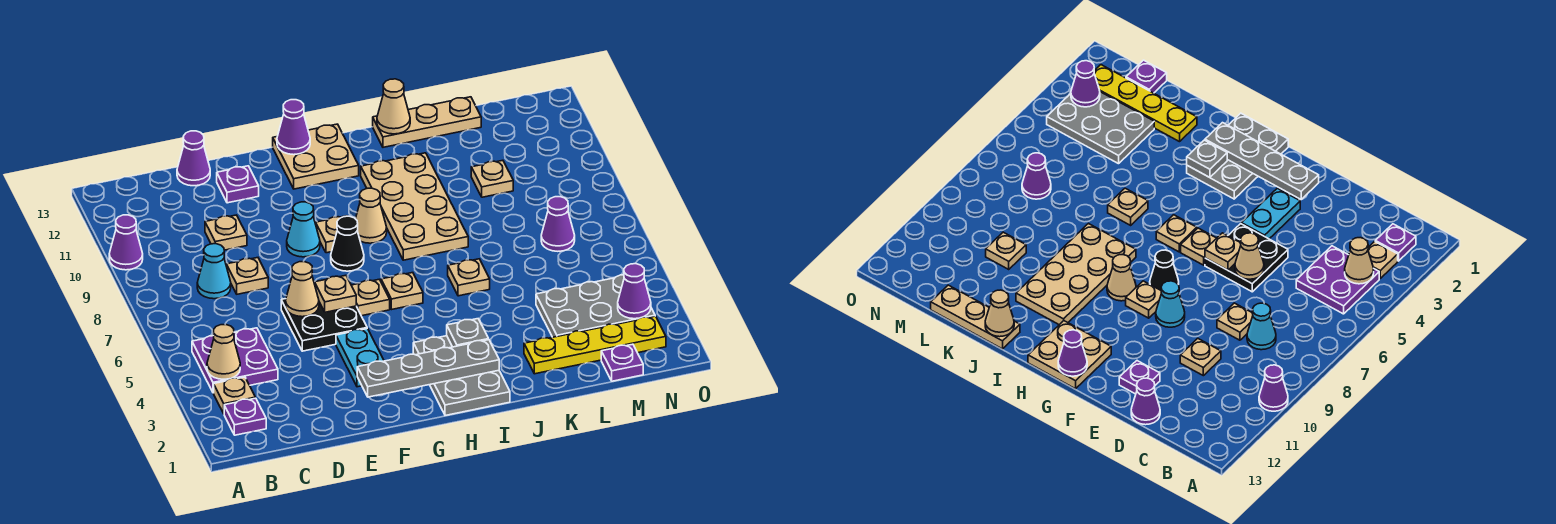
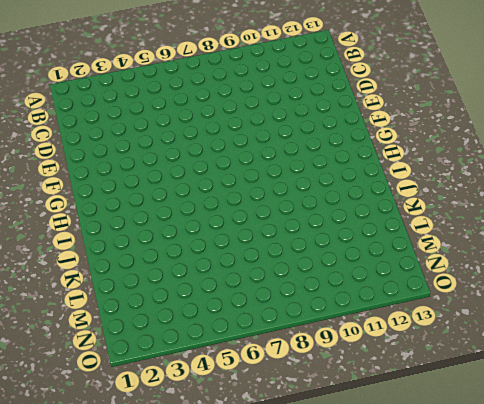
none -> purple 1x1 cone [109,215,143,270]
none -> purple 1x1 plate [224,398,266,435]
none -> tan 1x1 plate [214,377,255,413]
none -> purple 2x2 plate [192,328,278,393]

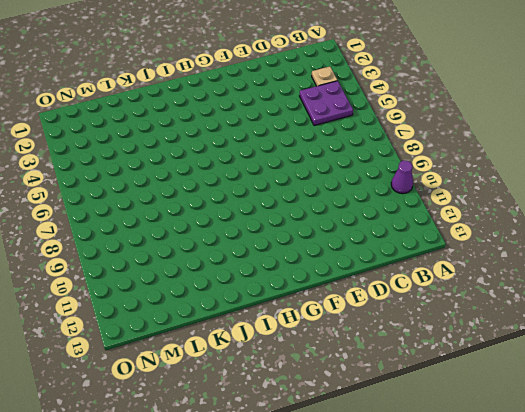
none -> purple 1x1 plate [224,398,266,435]
none -> cyan 1x1 cone [197,244,231,299]
none -> tan 1x1 plate [226,258,268,294]
none -> tan 1x1 plate [205,215,247,250]

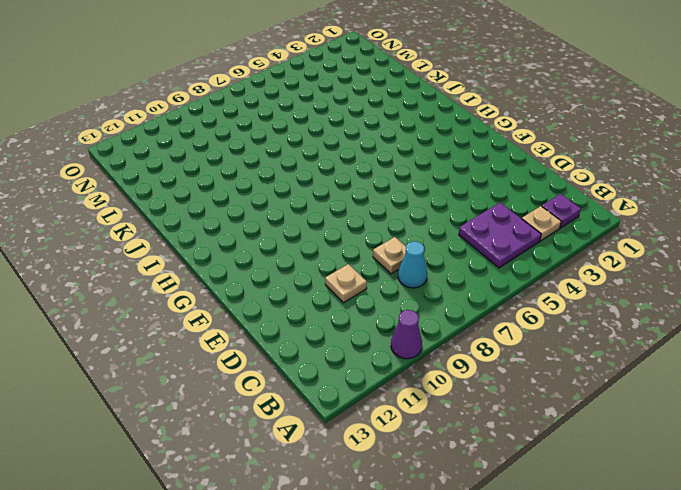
none -> purple 1x1 cone [177,131,210,186]
none -> black 2x2 plate [281,299,367,351]
none -> purple 1x1 plate [217,166,259,203]
none -> cyan 1x2 plate [336,329,384,387]

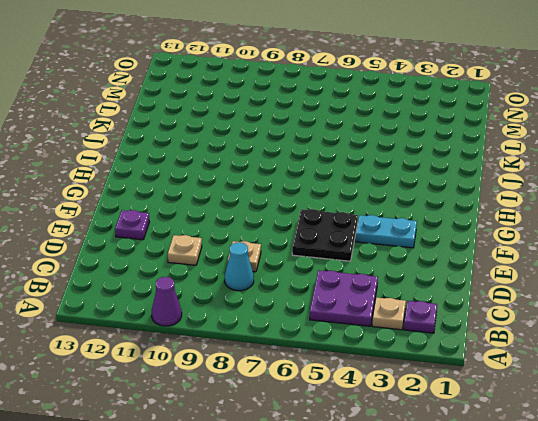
none -> purple 1x1 cone [177,131,210,186]
none -> cyan 1x1 cone [287,202,320,257]
none -> tan 1x1 plate [351,279,390,316]
none -> black 1x1 cone [331,216,364,271]

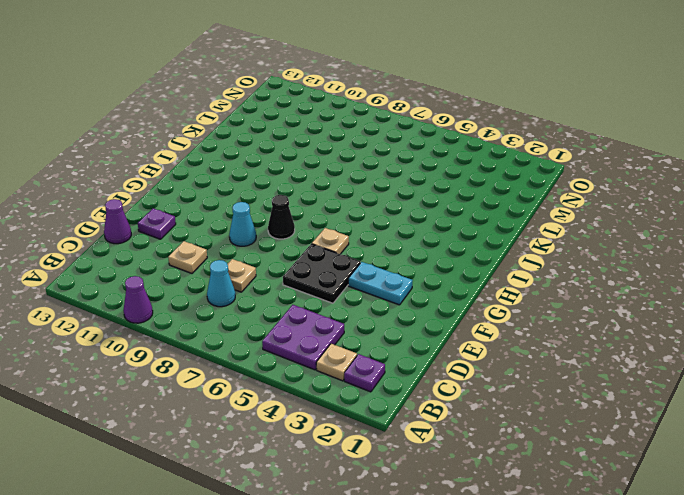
none -> tan 1x1 plate [316,216,346,253]
none -> tan 2x2 plate [273,124,359,189]
none -> grey 2x3 plate [413,336,510,416]
none -> tan 1x1 plate [381,273,423,310]

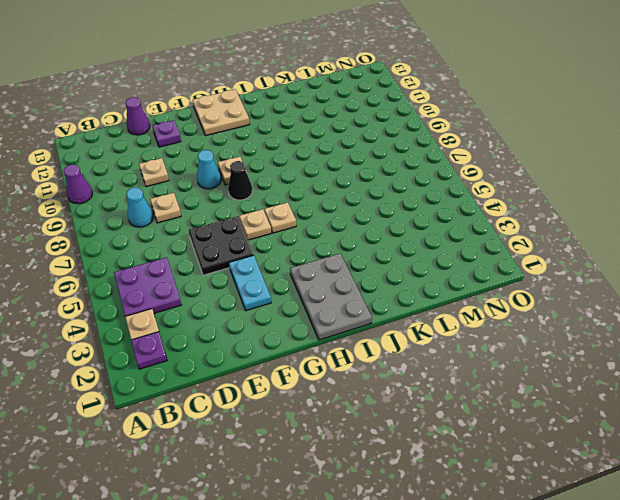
none -> tan 1x1 cone [356,188,387,243]
none -> tan 2x4 plate [361,153,468,260]
none -> tan 1x1 plate [448,259,490,296]
none -> tan 1x3 plate [373,97,481,147]

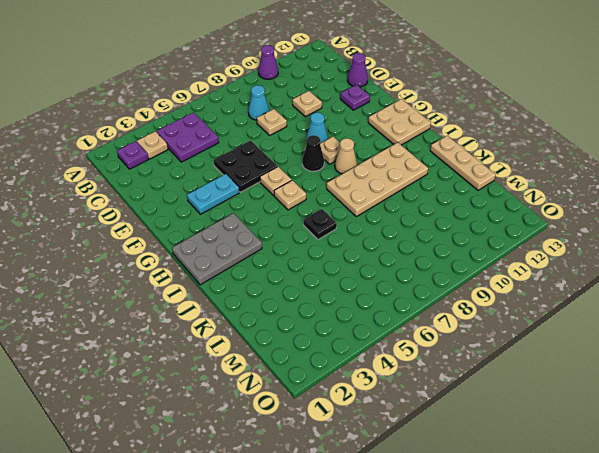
black 1x1 plate [304,209,337,240] -> tan 1x1 plate [448,259,490,296]
none -> yellow 1x4 plate [524,316,666,374]
none -> grey 2x3 plate [536,275,655,337]
none -> tan 1x1 plate [471,160,513,197]
none -> purple 1x1 plate [601,344,643,381]

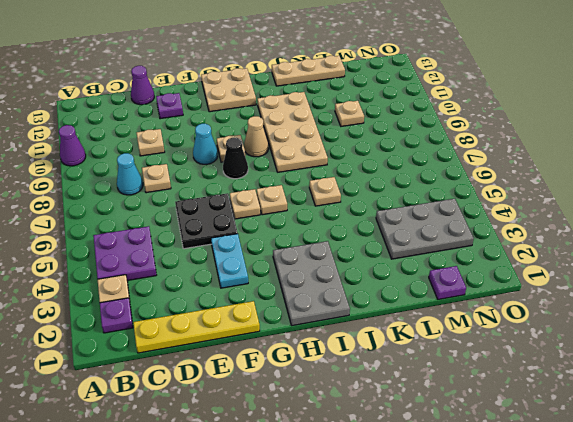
yellow 1x4 plate [133,301,260,353] -> yellow 1x4 plate moved to [524,316,666,374]
none -> purple 1x1 cone [541,197,575,251]
none -> tan 1x1 cone [207,325,240,379]
none -> tan 1x1 cone [286,262,319,317]
none -> grey 1x4 plate [357,340,499,397]

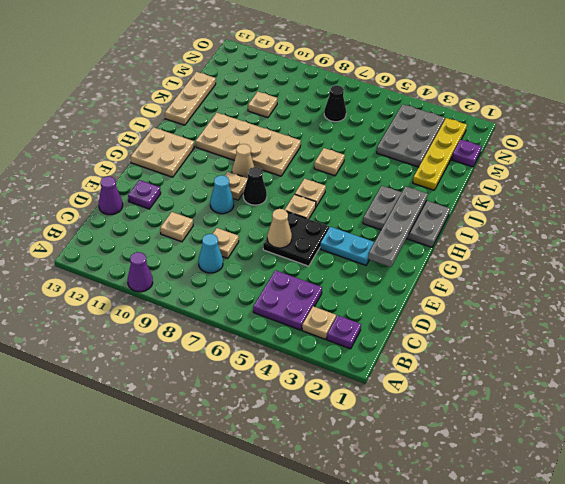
black 1x1 cone [324,85,346,122] -> purple 1x1 cone [541,197,575,251]
none -> tan 1x1 cone [207,325,240,379]
none -> tan 1x1 plate [315,275,356,312]
none -> purple 1x1 cone [277,100,310,155]
none -> grey 1x1 plate [447,319,489,347]

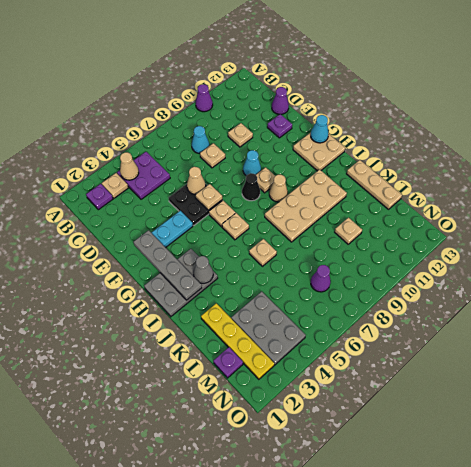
cyan 1x1 cone [311,115,329,143] -> purple 1x1 cone [277,100,310,155]
grey 1x1 cone [193,256,213,283] -> grey 1x1 plate [447,319,489,347]
none -> tan 1x1 cone [377,79,410,134]
none -> purple 1x1 cone [618,264,651,319]

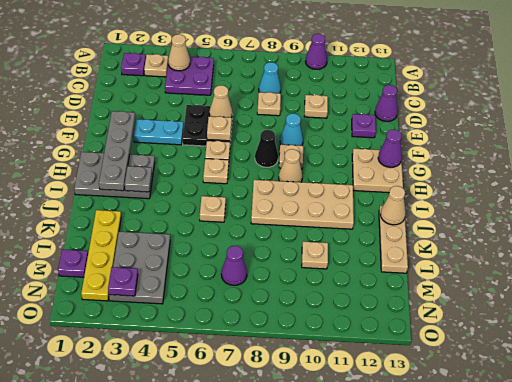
purple 1x1 plate [108,267,138,296] -> purple 1x1 cone [618,264,651,319]

